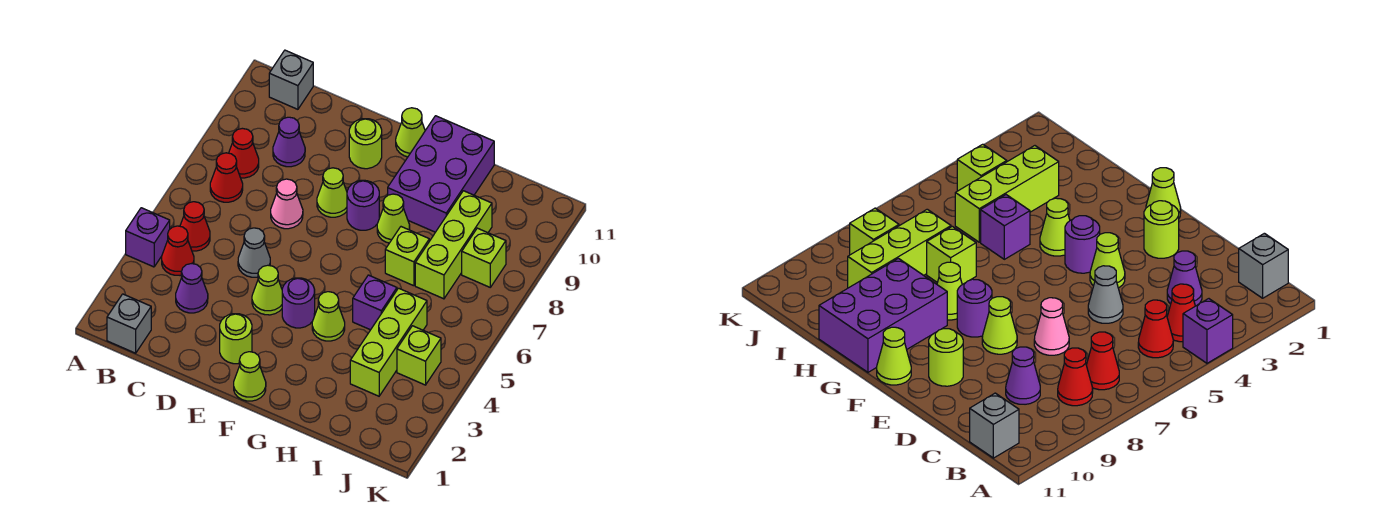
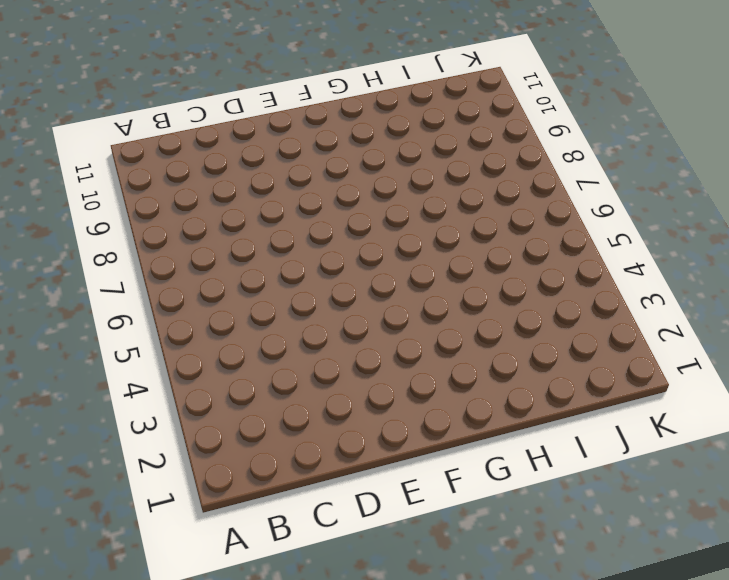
none -> purple 1x1 brick [126,208,170,267]
none -> grey 1x1 brick [107,294,151,353]
none -> red 1x1 cone [162,226,194,275]

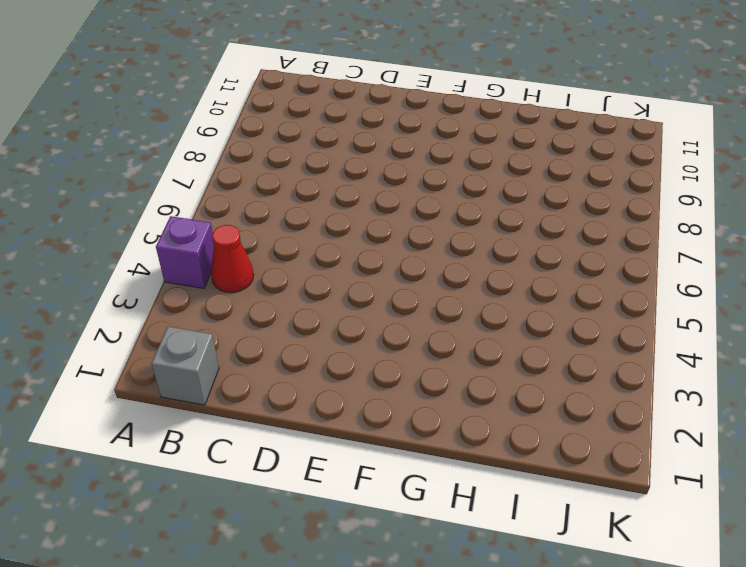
none -> red 1x1 cone [180,202,210,251]
none -> red 1x1 cone [210,153,243,202]
none -> red 1x1 cone [229,128,259,178]

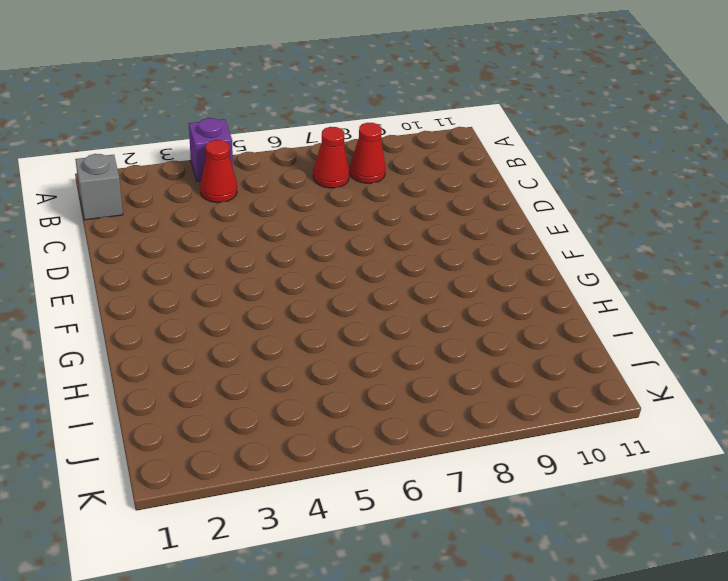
none -> red 1x1 cone [180,202,210,251]
none -> grey 1x1 brick [269,50,313,109]
none -> purple 1x1 cone [176,264,208,313]

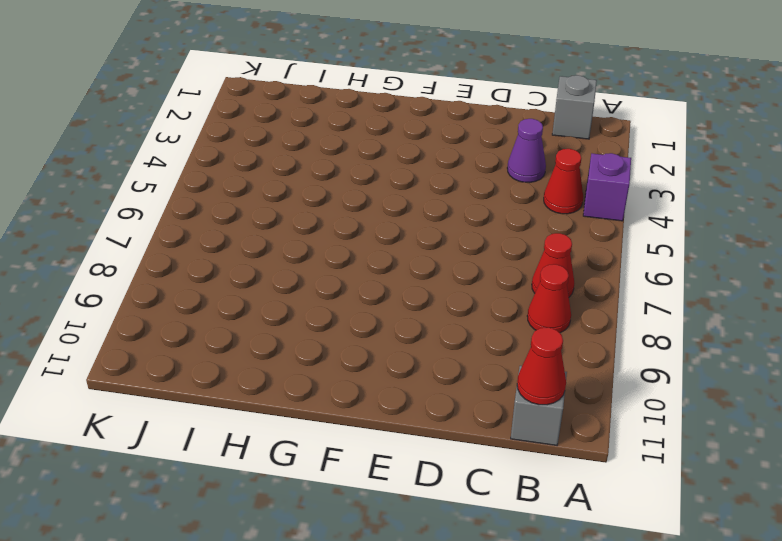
red 1x1 cone [517,327,566,405] -> red 1x1 cone moved to [180,202,210,251]
none -> purple 1x1 cone [273,117,305,167]
none -> grey 1x1 cone [238,228,270,277]
none -> pink 1x1 cone [271,179,303,229]

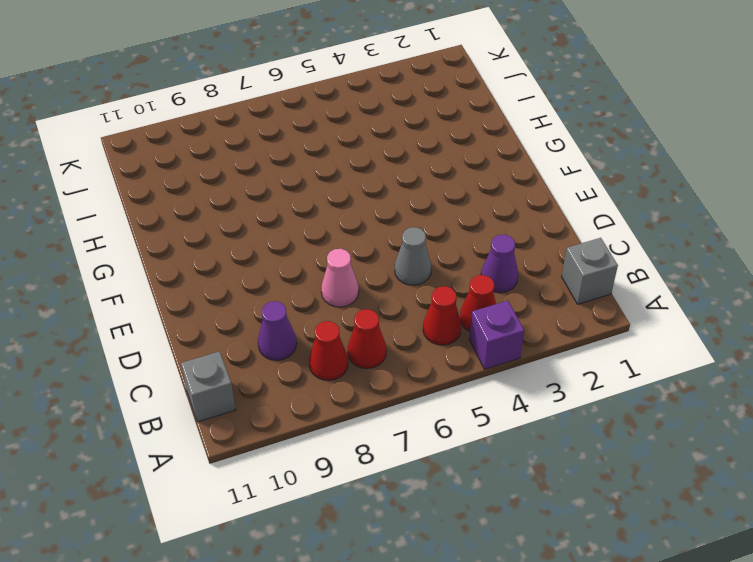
none -> lime 1x1 round brick [220,314,252,364]
none -> lime 1x1 cone [252,265,282,315]
none -> lime 1x1 cone [317,168,347,217]

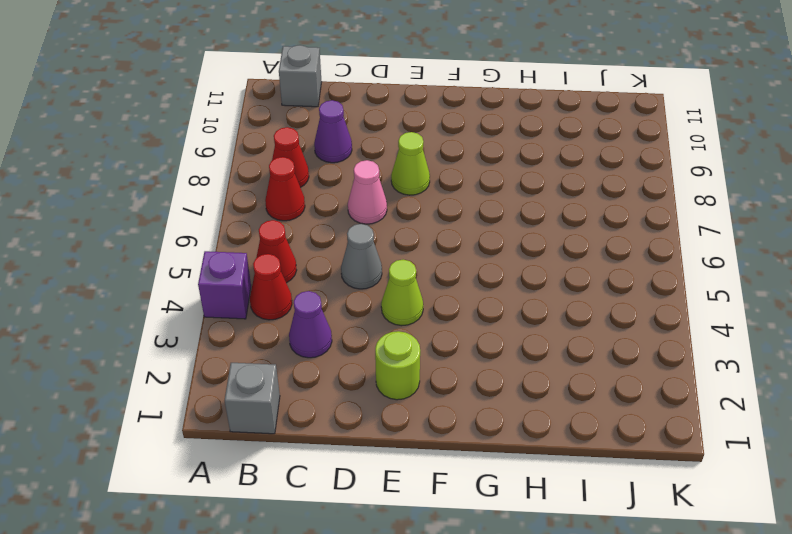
none -> lime 1x1 round brick [349,119,382,169]
none -> lime 1x1 cone [234,352,266,401]
none -> purple 1x1 round brick [282,278,315,328]

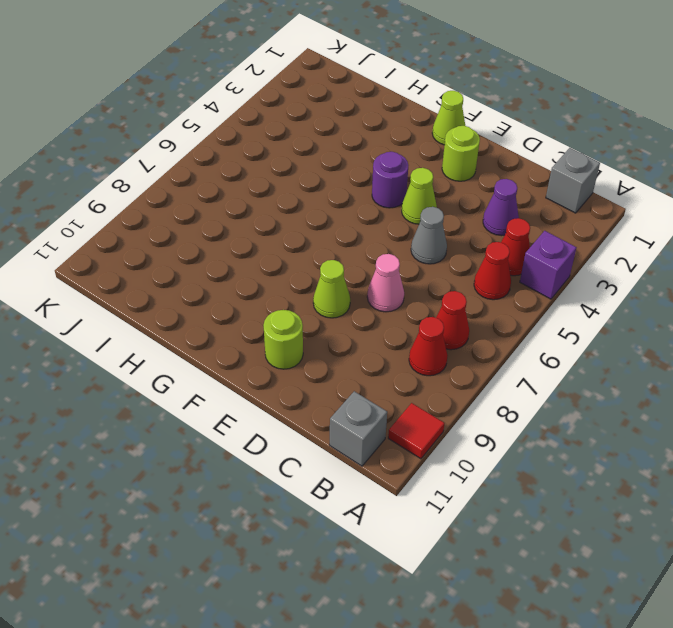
red 1x1 tile [388,403,445,459] -> none
none -> purple 1x1 cone [273,117,305,167]
none -> purple 1x1 round brick [347,180,379,230]
none -> lime 1x1 cone [396,108,425,157]

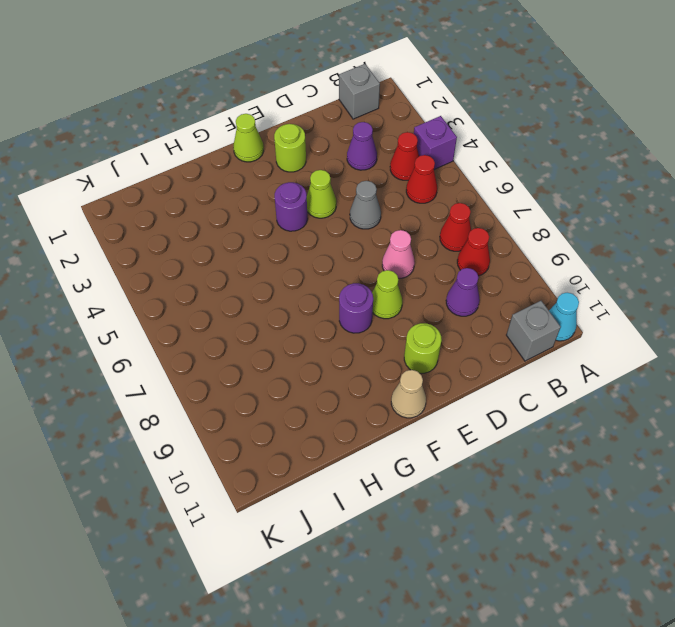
cyan 1x1 cone [549,293,579,341] -> none
tan 1x1 cone [391,370,426,418] -> lime 1x1 cone [396,108,425,157]
none -> lime 1x1 cone [312,292,345,341]
none -> lime 1x1 cone [377,194,410,243]
none -> purple 2x3 brick [388,116,494,232]

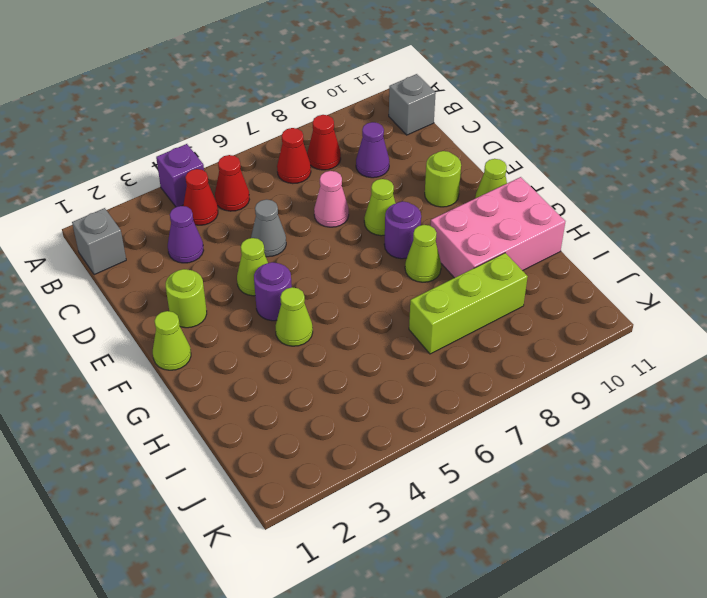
pink 2x3 brick [431,177,565,278] -> purple 2x3 brick [388,116,494,232]
none -> purple 1x1 brick [353,275,397,330]
none -> lime 1x1 brick [385,227,429,286]
none -> lime 1x3 brick [350,288,427,396]

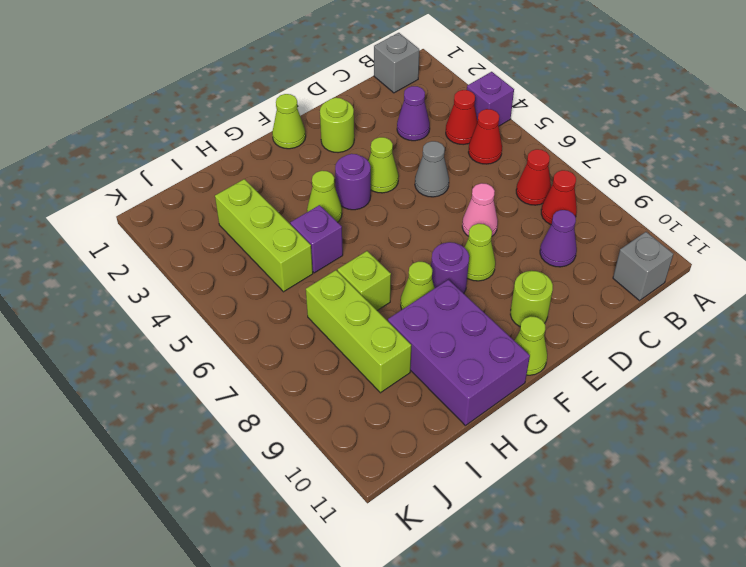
none -> lime 1x1 brick [397,326,441,385]
none -> lime 1x1 brick [462,228,506,287]

